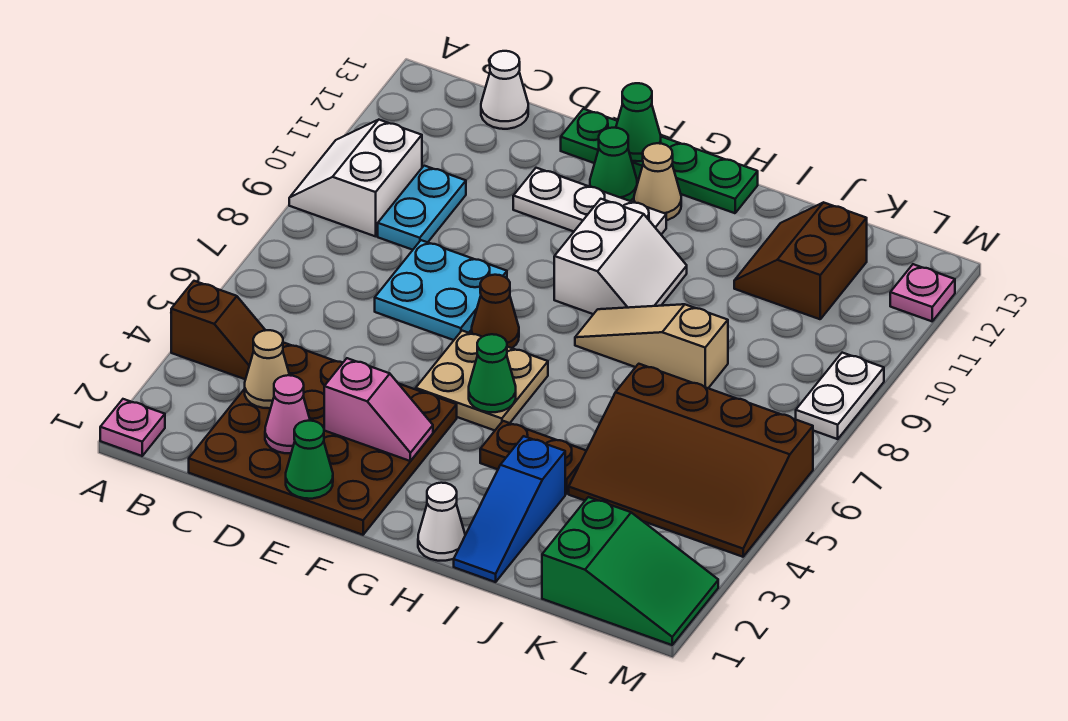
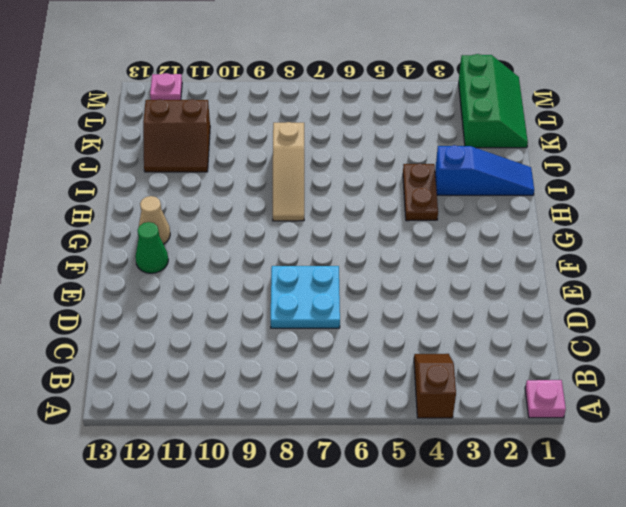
green 2x3 slope [459,54,528,148] -> green 2x3 slope turned to [542,497,718,645]
none -> white 2x2 slope [289,120,422,236]
none -> brown 4x4 plate [189,342,457,535]
none -> cyan 1x2 plate [378,166,466,250]

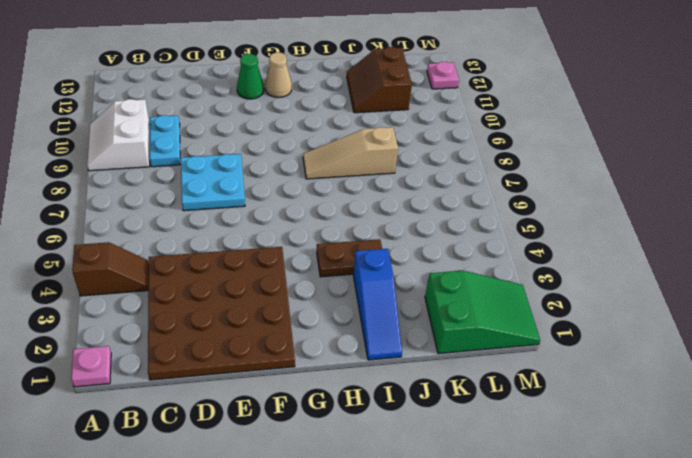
none -> white 1x1 cone [481,51,528,129]
none -> white 1x3 plate [513,168,666,234]
none -> green 1x4 plate [561,109,758,213]

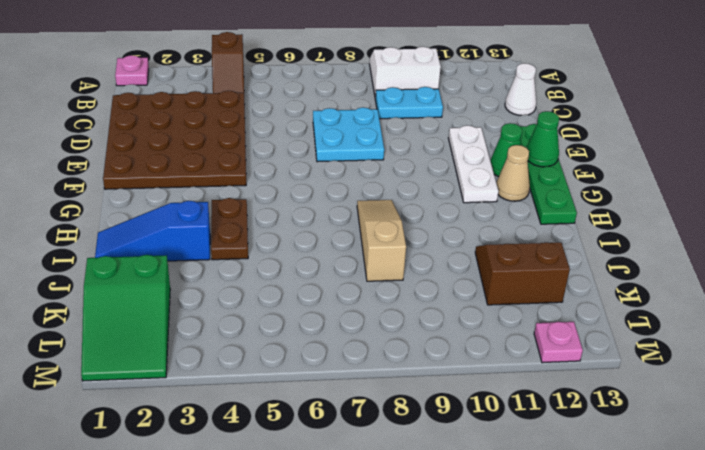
none -> tan 2x2 plate [416,331,548,430]
none -> brown 1x1 cone [472,275,519,348]
none -> white 2x2 slope [554,199,687,314]

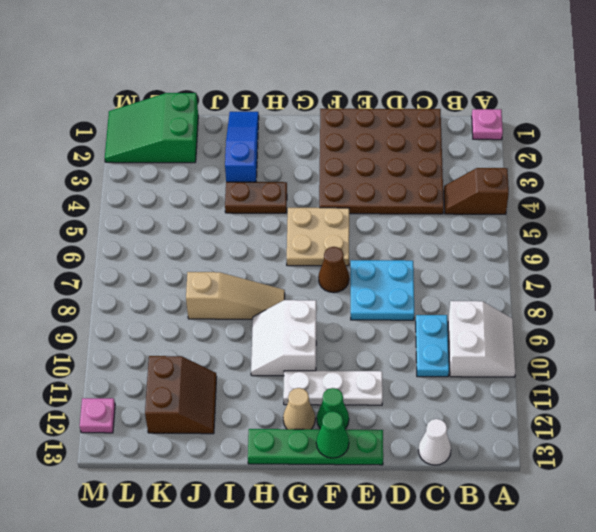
none -> white 1x1 cone [418,483,465,561]
none -> brown 3x4 slope [569,364,813,557]
none -> white 1x2 plate [796,353,884,439]

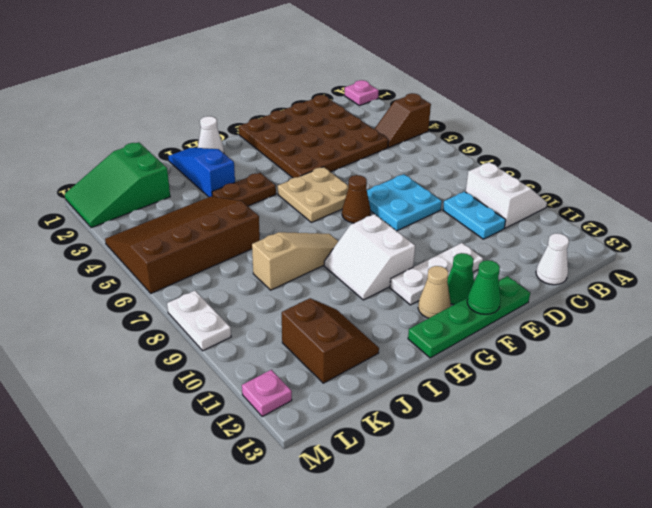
none -> tan 1x1 cone [245,330,289,408]
none -> pink 1x1 cone [265,375,310,453]
none -> green 1x1 cone [286,421,333,499]

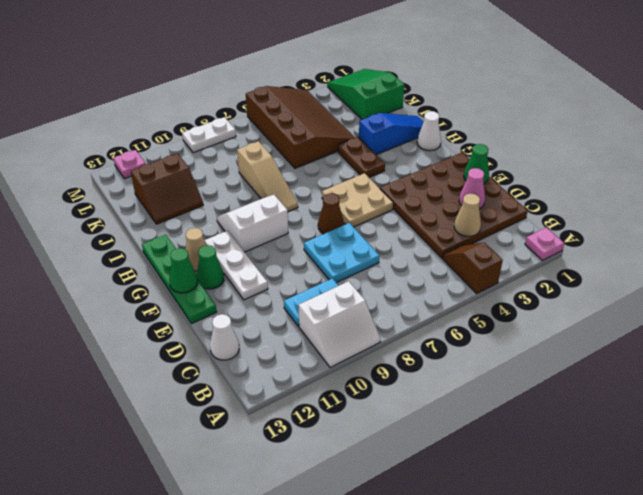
none -> pink 1x2 slope [324,358,433,461]
none -> green 1x1 cone [469,334,516,412]

